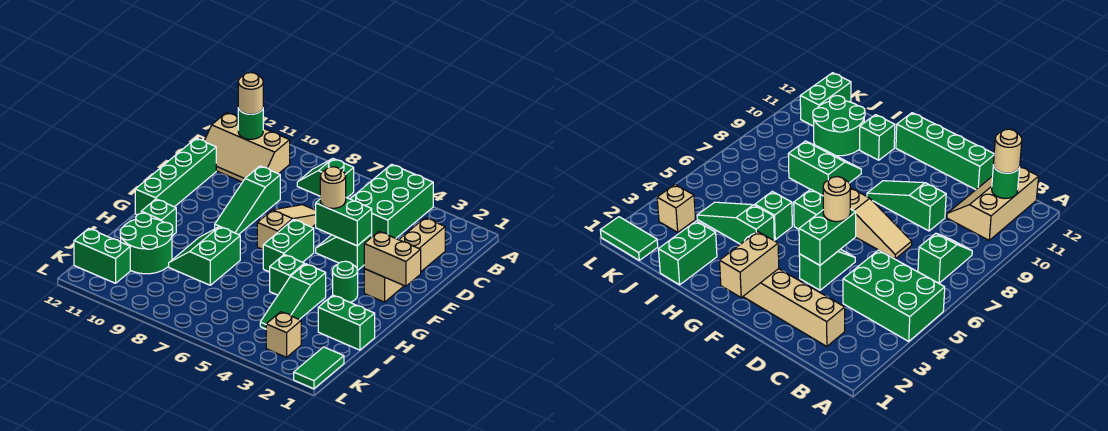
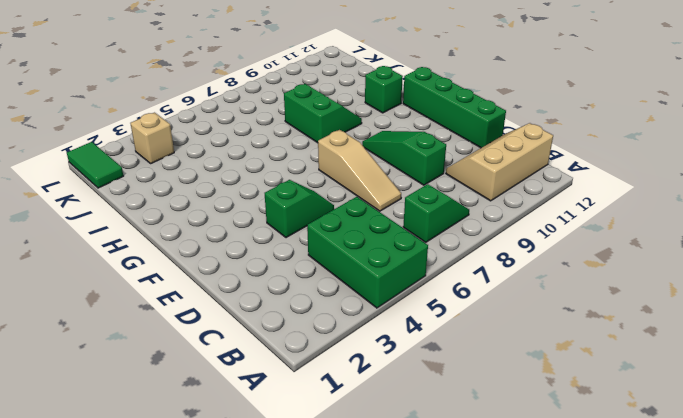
none -> tan 1x4 brick [364,218,445,302]
none -> green 1x2 brick [263,220,314,272]
none -> green 1x1 round brick [333,261,358,302]

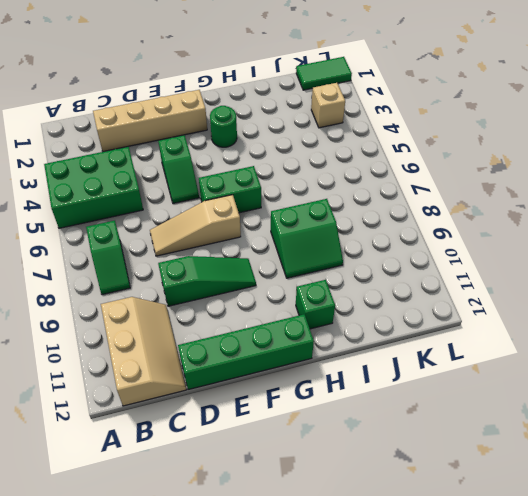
none -> green 1x3 slope [260,264,326,329]
none -> green 1x1 brick [270,255,304,295]
none -> green 1x2 brick [318,295,375,350]

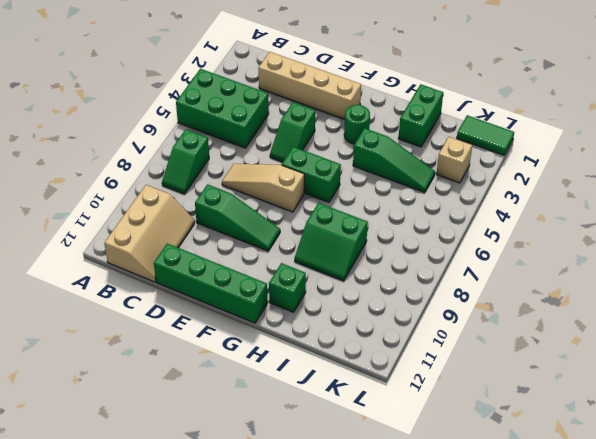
none -> green 1x1 brick [270,255,304,295]
none -> green 2x2 round brick [120,213,173,274]
none -> green 1x2 brick [74,228,130,283]

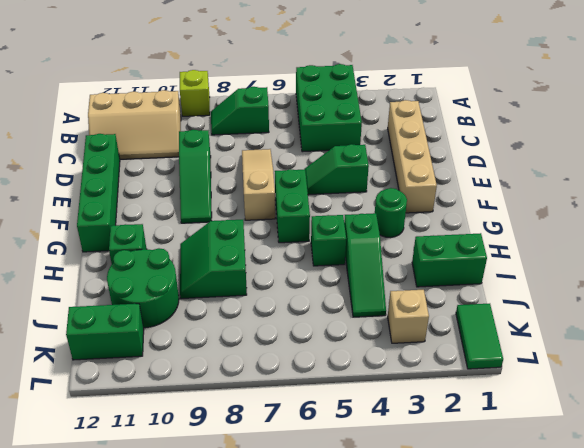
lime 1x1 brick [180,70,210,116] -> none
none -> green 1x1 round brick [238,108,263,139]
none -> green 1x2 brick [316,198,372,246]
none -> tan 1x2 brick [364,231,421,286]

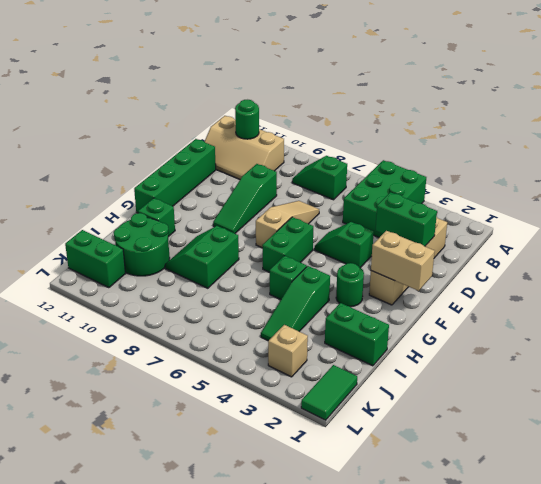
green 1x2 brick [375,192,437,246] -> green 1x2 brick moved to [316,198,372,246]
none -> tan 1x1 round brick [238,73,263,114]
none -> tan 1x1 round brick [320,167,346,208]

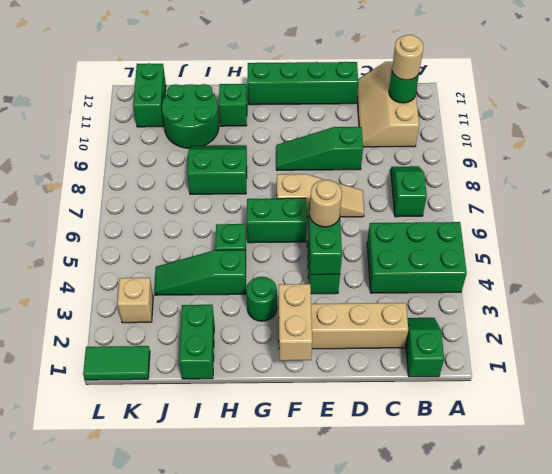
green 1x2 slope [406,318,444,377] -> none

